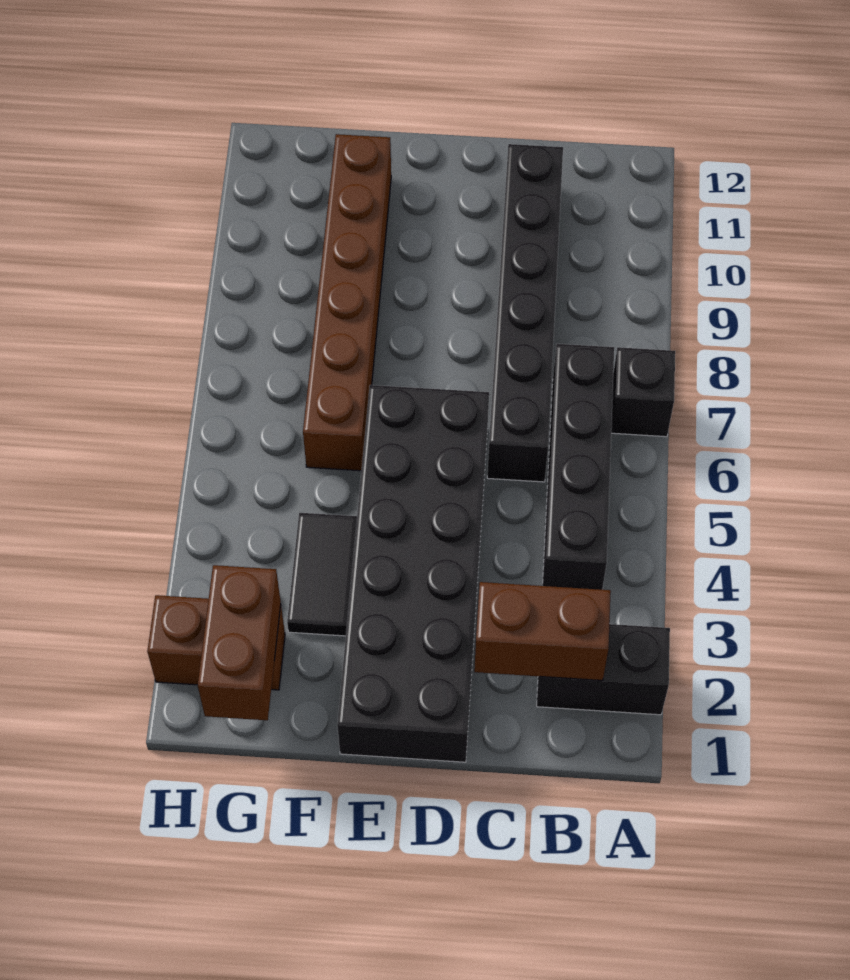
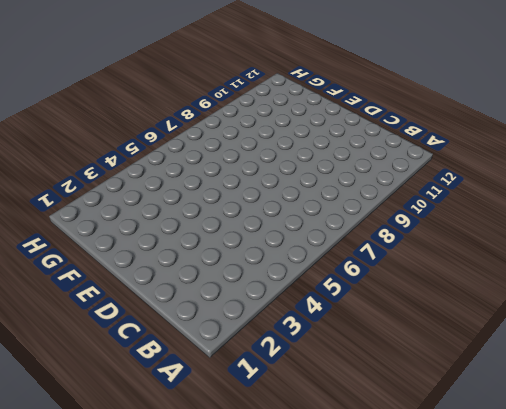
none -> black 1x2 brick [537,624,670,715]
none -> black 1x1 brick [611,347,675,437]

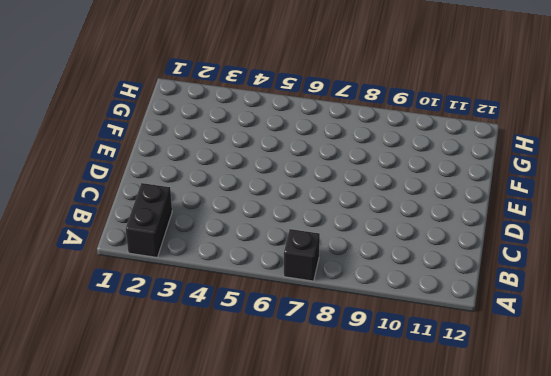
none -> black 1x4 brick [543,344,614,590]
none -> black 1x6 brick [487,144,563,482]

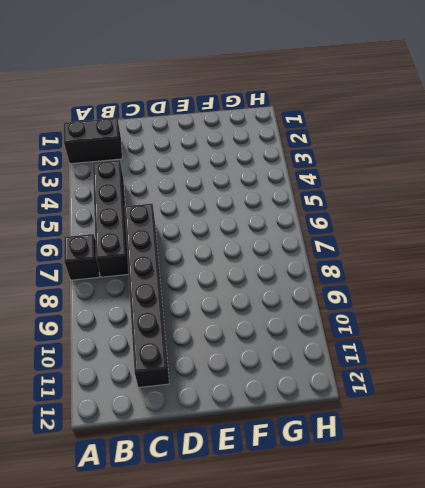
none -> black 2x6 brick [337,385,489,762]
none -> black 1x2 tile [287,513,357,636]

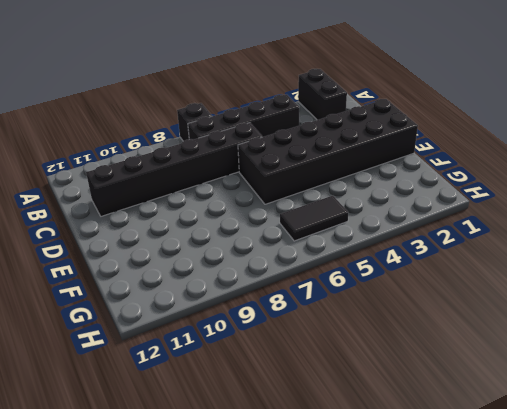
black 1x2 tile [280,196,348,241] -> black 1x2 tile moved to [287,513,357,636]
none -> brown 1x6 brick [303,134,391,471]
none -> brown 1x2 brick [147,595,285,690]

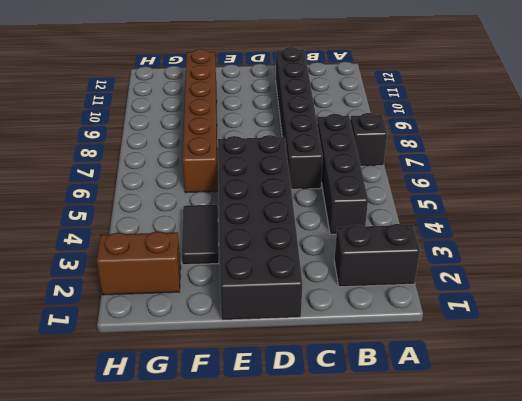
none -> brown 1x2 brick [474,582,611,681]
none -> brown 1x2 brick [198,565,281,720]

